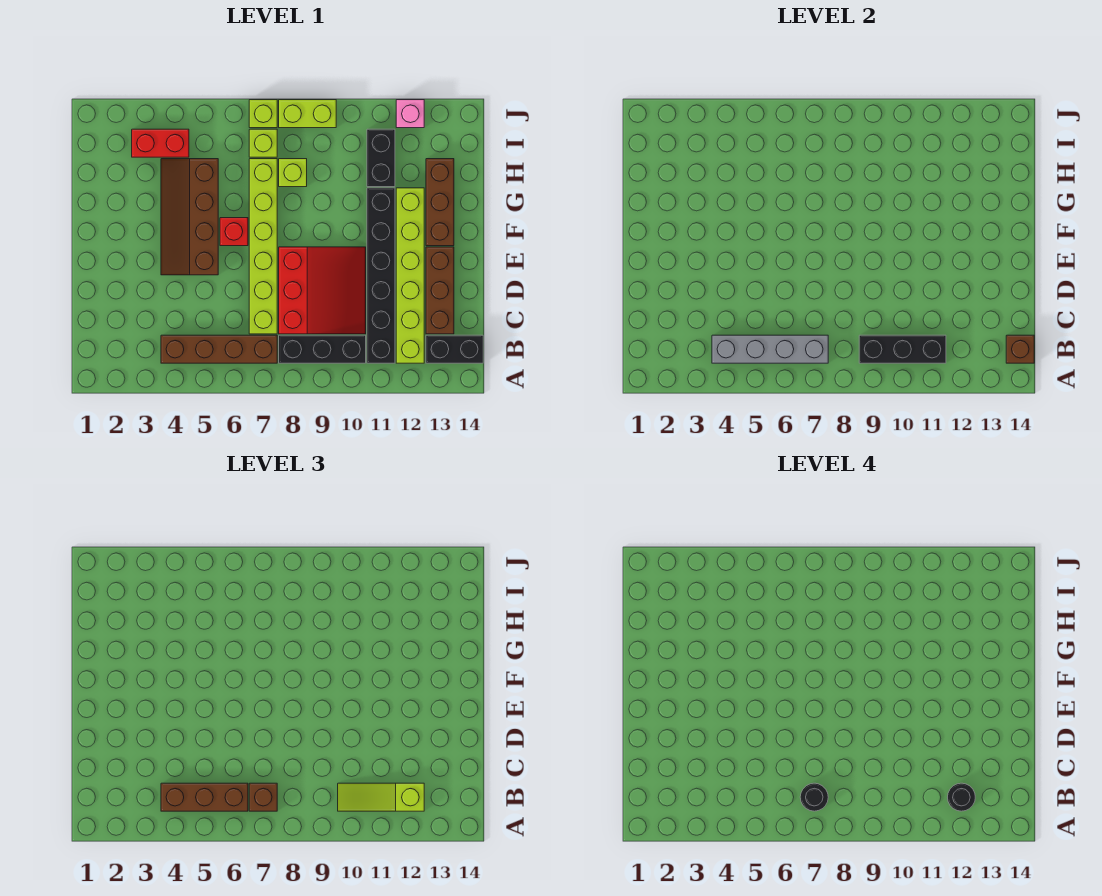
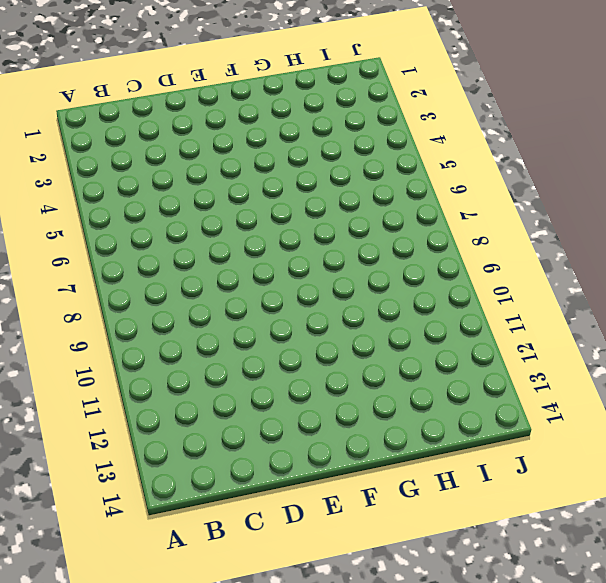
none -> brown 1x4 brick [161,335,277,363]
none -> black 1x3 brick [279,335,366,363]
none -> black 1x6 brick [367,188,395,363]

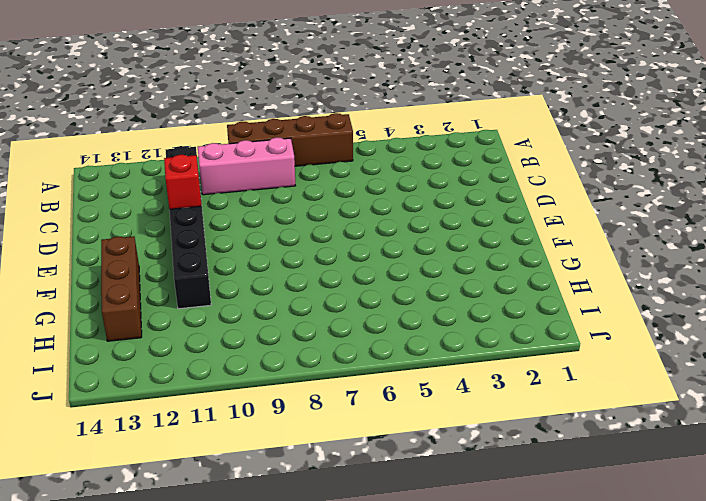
brown 1x4 brick [227,113,353,166] -> brown 1x4 brick moved to [161,335,277,363]
pink 1x3 brick [198,137,295,195] -> black 1x3 brick [279,335,366,363]
red 1x1 brick [164,155,202,209] -> red 1x1 brick moved to [220,218,248,246]
none -> lime 1x6 brick [396,188,424,363]
none -> black 1x2 brick [426,335,483,363]
none -> lime 1x6 brick [249,159,277,334]

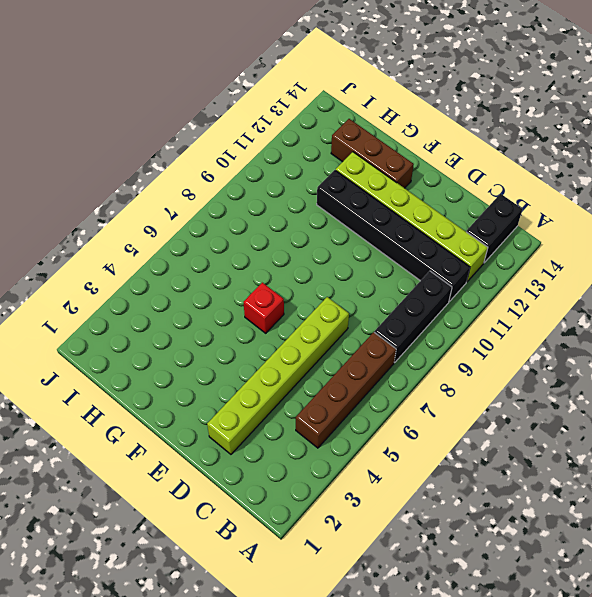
lime 1x6 brick [207,297,349,454] -> lime 1x6 brick turned to [249,159,277,334]
none -> red 3x3 slope [279,247,366,334]
none -> brown 1x3 brick [426,247,454,334]
none -> brown 2x4 slope [161,159,218,275]

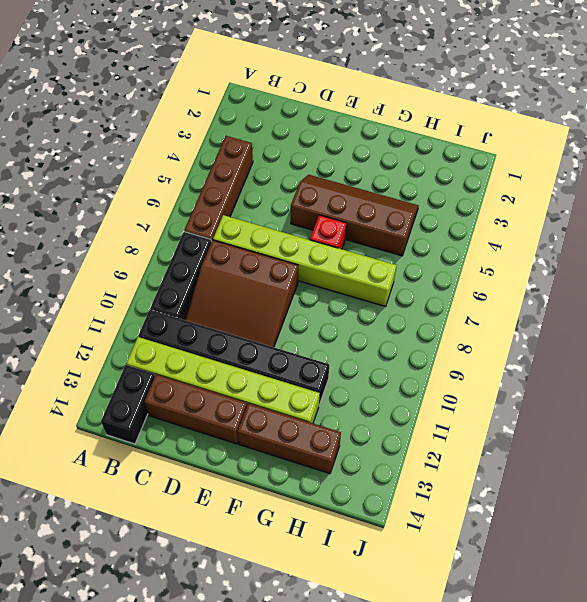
brown 3x3 slope [186,240,298,347] -> red 3x3 slope [279,247,366,334]
none -> lime 1x1 brick [279,159,307,187]
none -> black 1x2 brick [367,129,395,187]
none -> red 1x2 brick [132,129,189,157]

